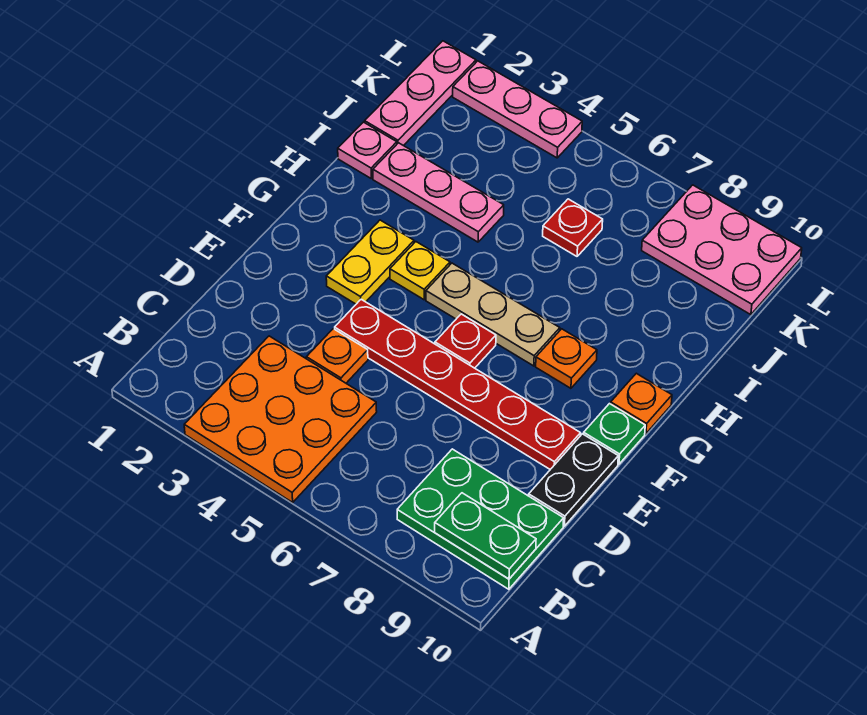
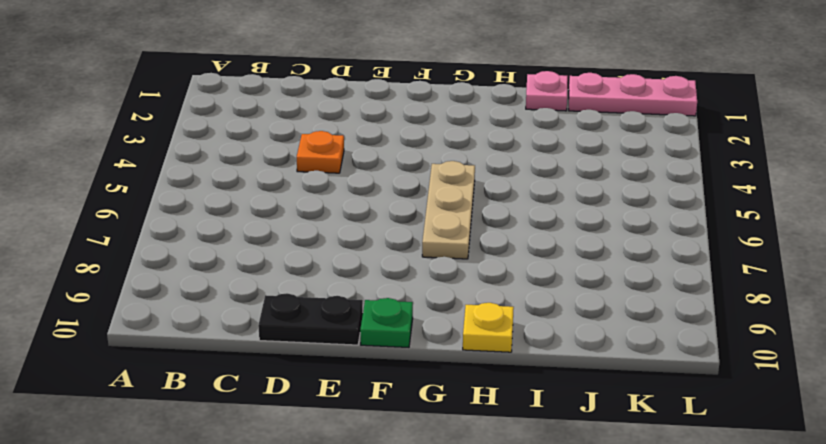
yellow 1x1 plate [463,303,514,352] -> yellow 1x1 plate moved to [390,242,450,300]
none -> orange 3x3 plate [184,336,377,502]
none -> green 2x3 plate [397,449,564,589]
none -> red 1x6 plate [335,299,581,469]

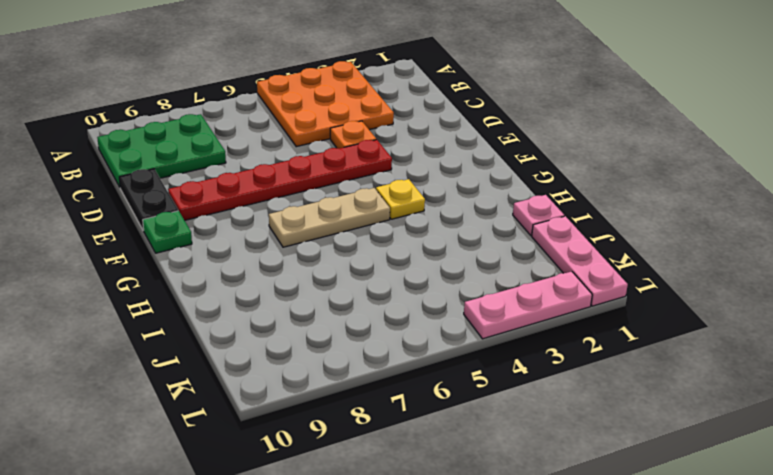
none -> yellow 1x2 plate [326,220,414,304]
none -> red 1x1 plate [435,314,496,368]
none -> orange 1x1 plate [536,329,597,388]

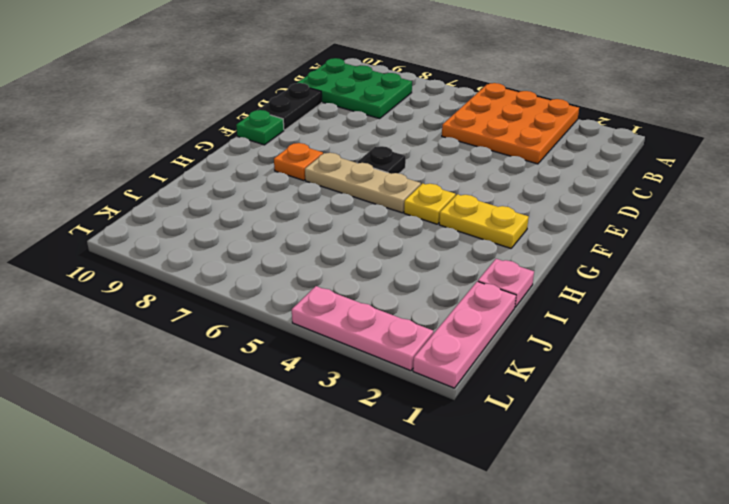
black 1x1 plate [357,146,406,174] -> red 1x1 plate [435,314,496,368]
yellow 1x2 plate [439,194,529,248] -> yellow 1x2 plate turned to [326,220,414,304]
none -> orange 1x1 plate [306,329,368,383]
none -> red 1x6 plate [335,299,581,469]
none -> orange 1x1 plate [611,373,672,434]

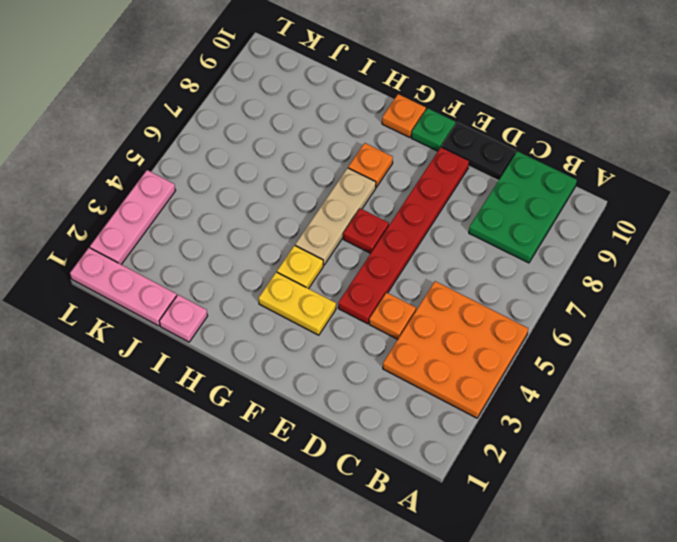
none -> pink 1x3 plate [373,143,504,242]
none -> red 1x1 plate [543,199,603,256]
none -> pink 2x3 plate [642,185,802,315]

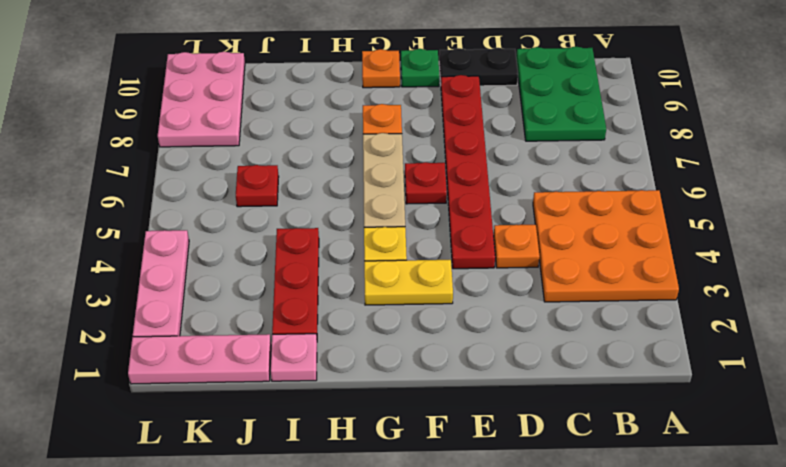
red 1x3 plate [272,228,319,335] -> pink 1x3 plate [373,143,504,242]
none -> green 1x2 plate [435,493,536,579]

